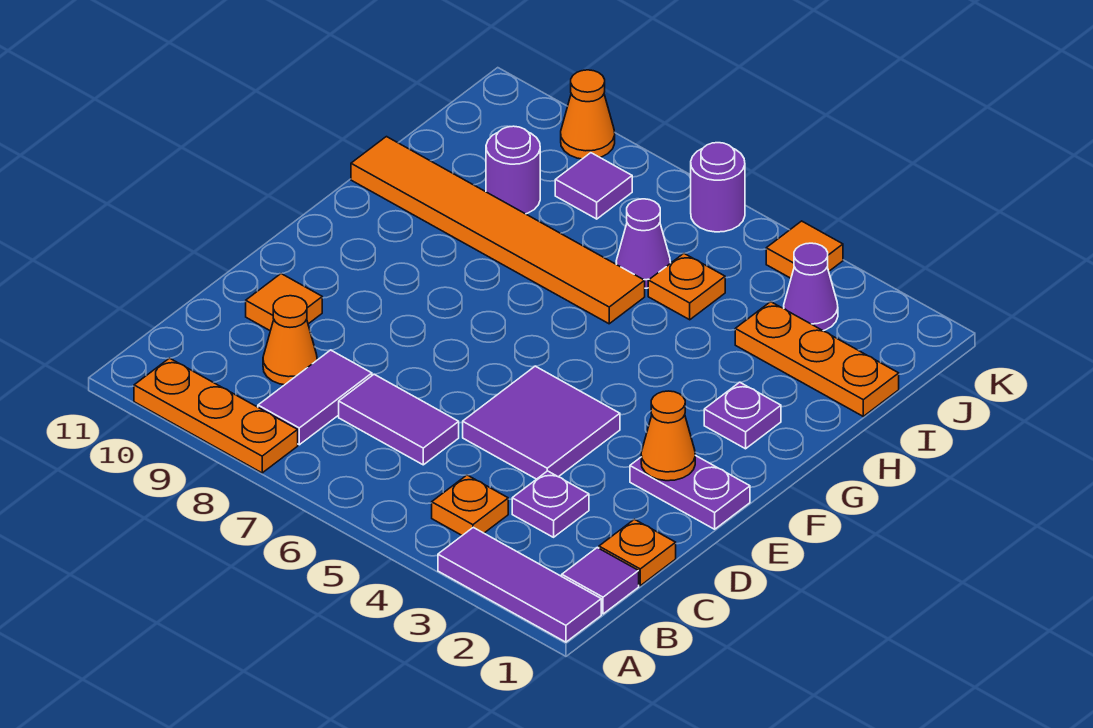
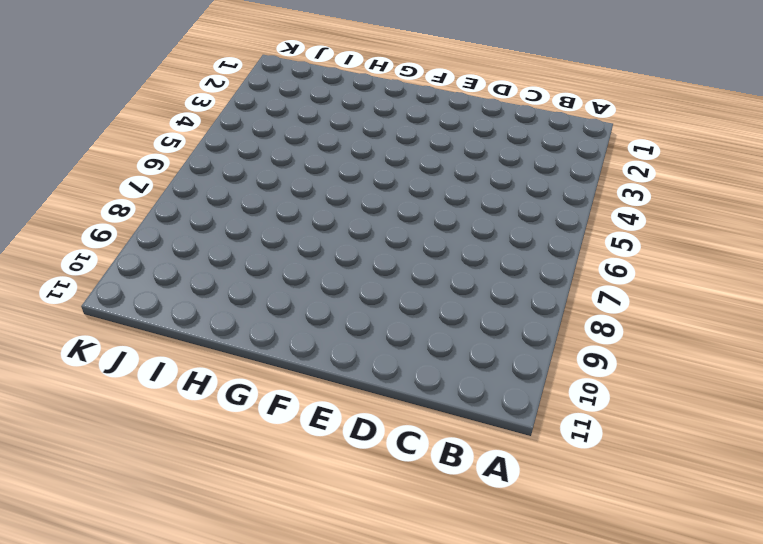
none -> purple 1x3 tile [438,527,601,642]
none -> orange 1x3 plate [134,358,298,473]
none -> purple 1x1 tile [562,548,639,614]

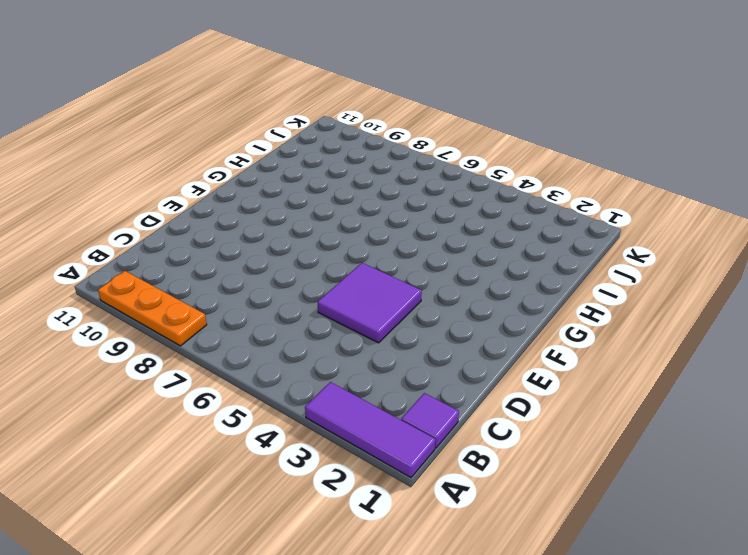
none -> orange 1x1 plate [432,475,508,535]
none -> purple 1x2 tile [258,350,372,445]
none -> orange 1x1 plate [599,519,676,586]

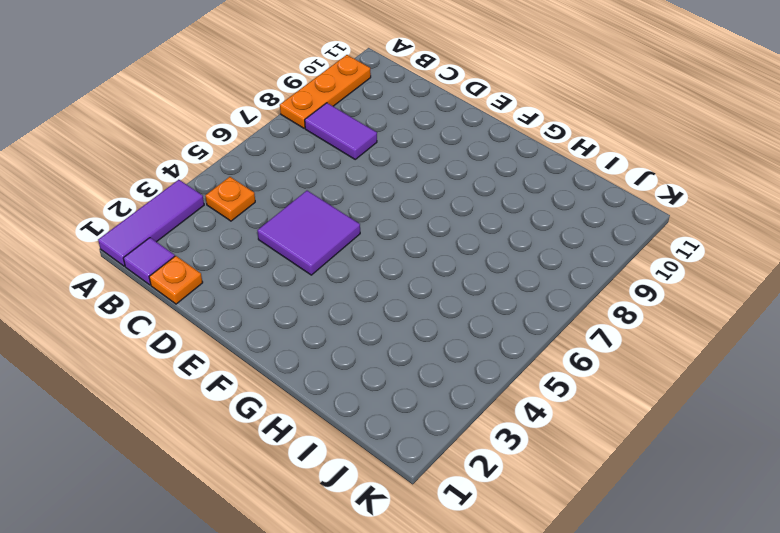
none -> purple 1x1 plate [512,471,589,537]
none -> purple 1x2 tile [339,374,459,465]
none -> orange 1x1 cone [263,296,317,385]

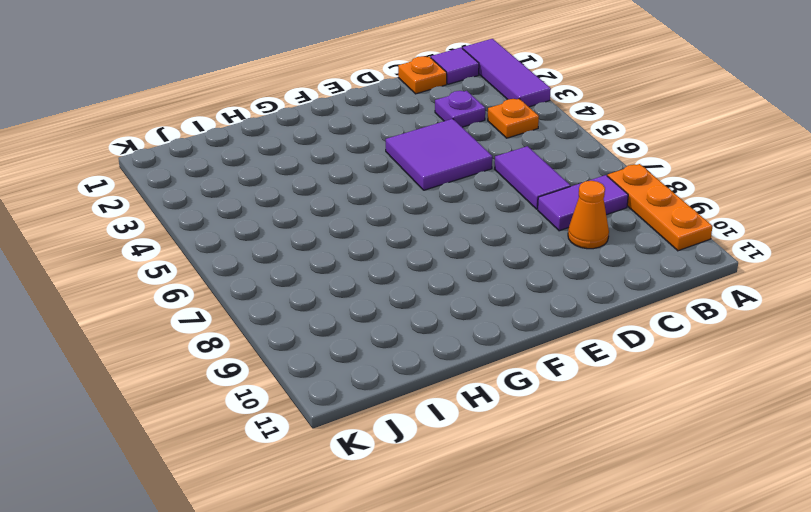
none -> orange 1x1 tile [246,274,322,331]
none -> purple 1x2 plate [630,455,750,529]
none -> purple 1x1 plate [704,382,781,449]

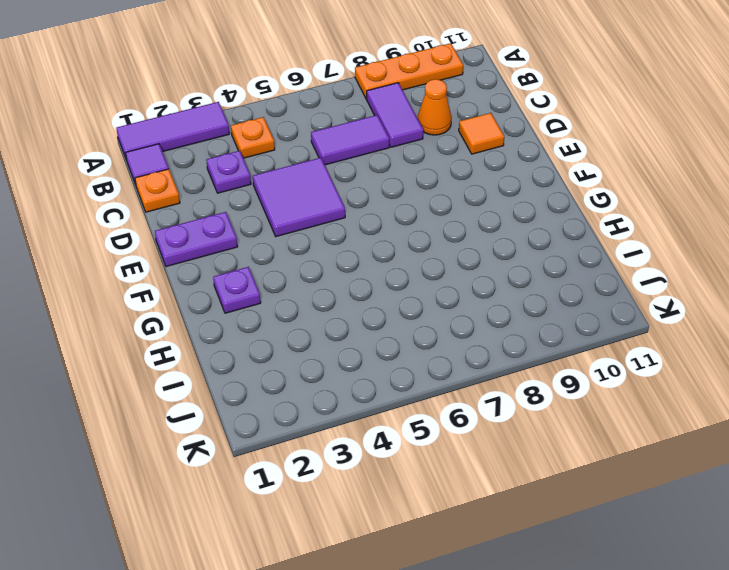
none -> orange 1x6 tile [351,137,645,324]
none -> orange 1x3 plate [735,302,899,416]
none -> orange 1x1 plate [648,253,725,320]

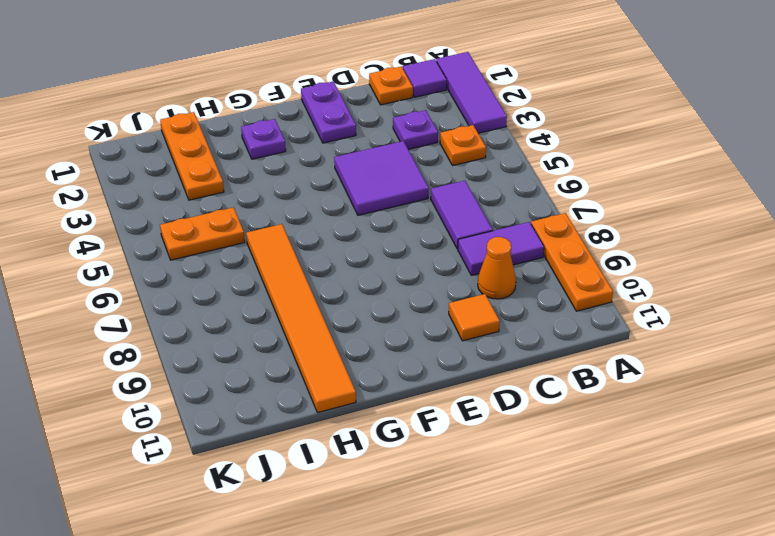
orange 1x2 plate [160,207,245,260] -> orange 1x1 plate [648,253,725,320]
none -> purple 1x1 cone [616,199,670,288]
none -> purple 1x1 round brick [486,126,540,214]
none -> purple 1x1 cone [784,243,838,331]

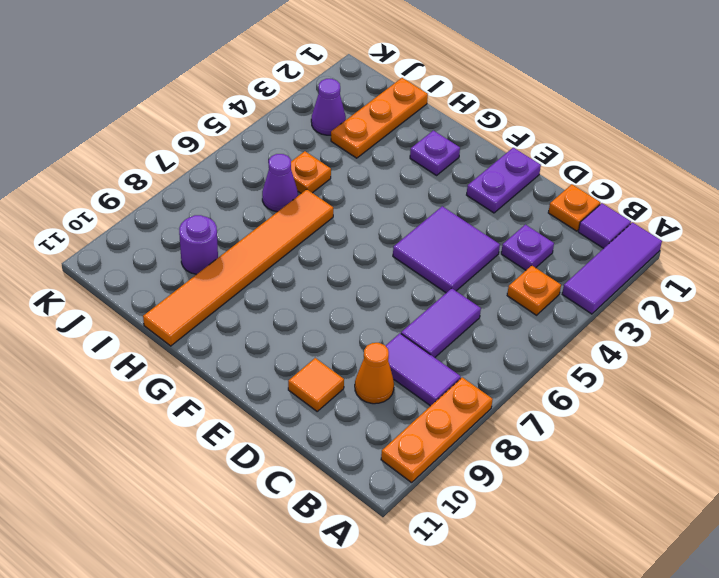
none -> purple 1x1 tile [555,153,632,219]
none -> orange 1x1 tile [766,221,843,278]
none -> purple 1x1 round brick [691,143,745,232]

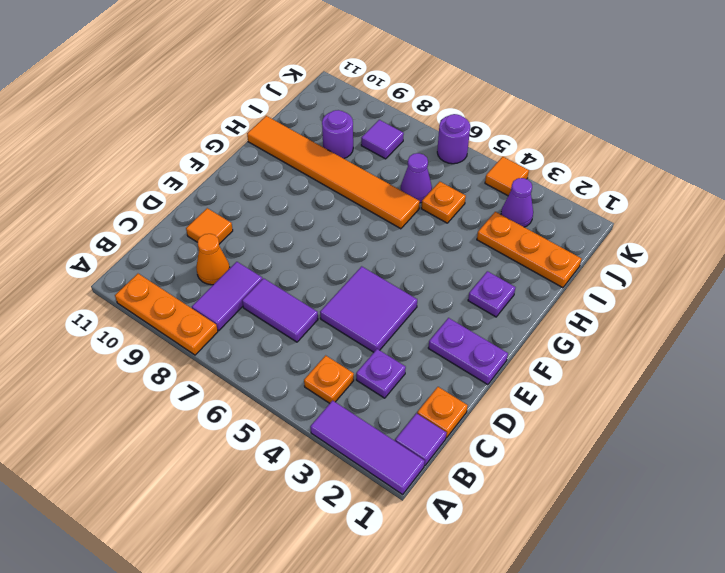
none -> orange 1x1 cone [561,70,615,159]
none -> orange 1x1 cone [641,391,695,481]

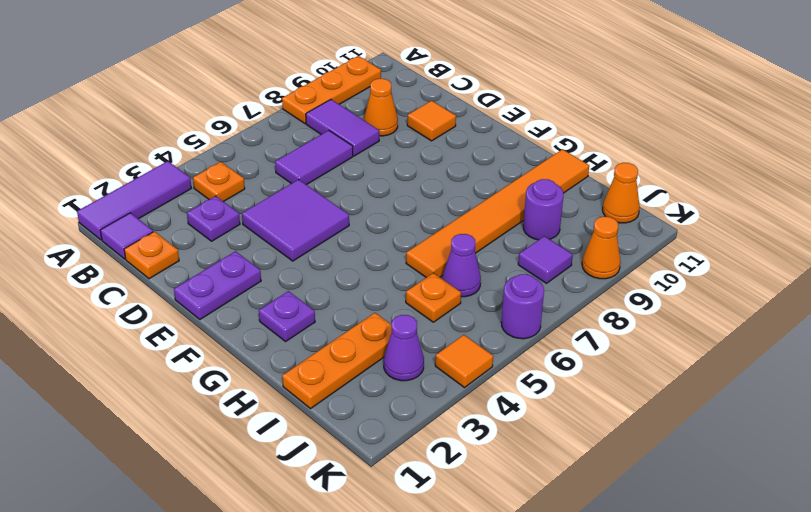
orange 1x1 cone [603,163,640,223] -> orange 1x1 cone moved to [641,391,695,481]

